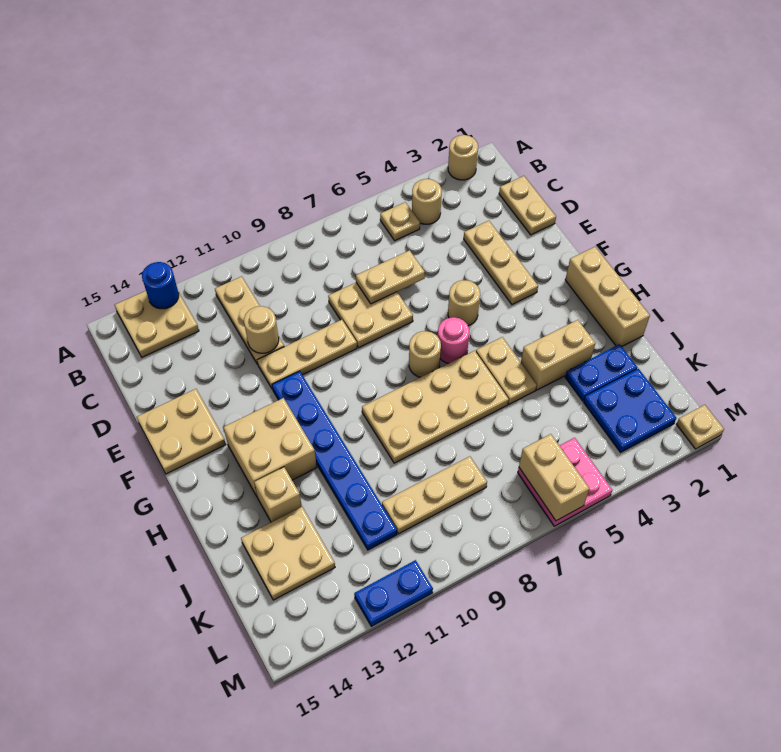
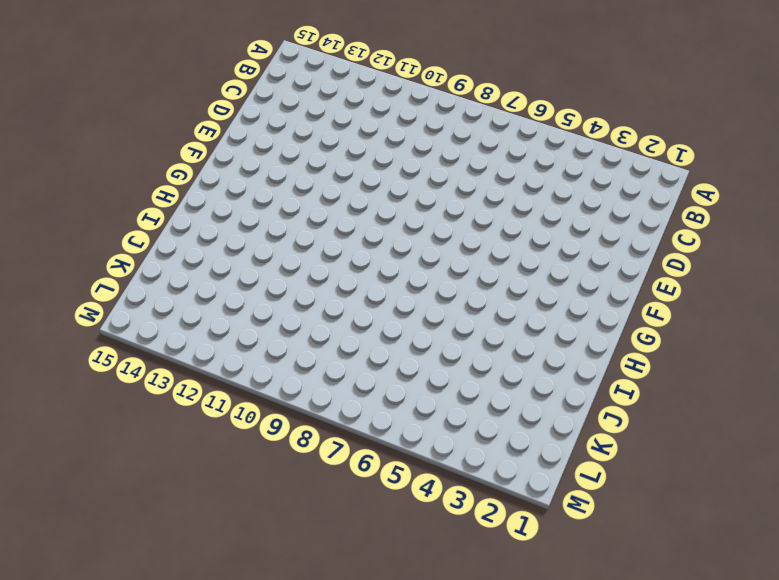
none -> tan 1x1 round brick [448,135,478,180]
none -> tan 2x2 plate [115,291,199,357]
none -> tan 1x1 round brick [412,179,442,224]
none -> tan 1x1 plate [380,202,420,241]

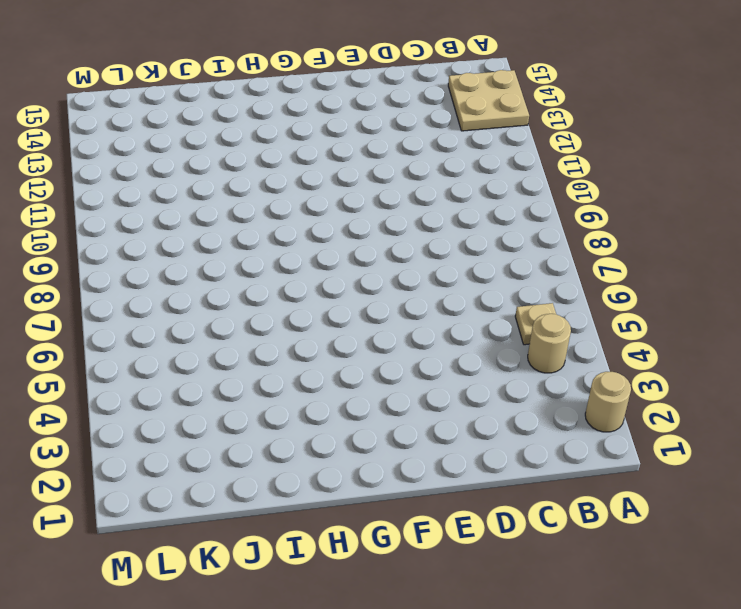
none -> tan 1x3 plate [215,276,284,364]
none -> tan 1x2 plate [499,176,556,235]
none -> tan 1x3 plate [464,221,538,305]
none -> tan 2x2 plate [328,283,413,348]

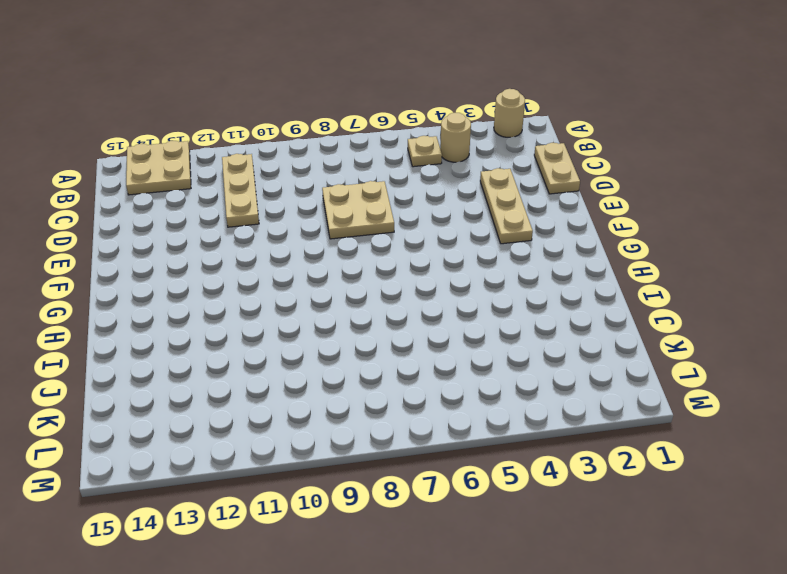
none -> tan 1x3 plate [257,320,357,389]
none -> tan 2x2 plate [137,389,226,474]
none -> tan 1x1 round brick [448,280,480,326]
none -> blue 1x6 plate [272,371,397,550]

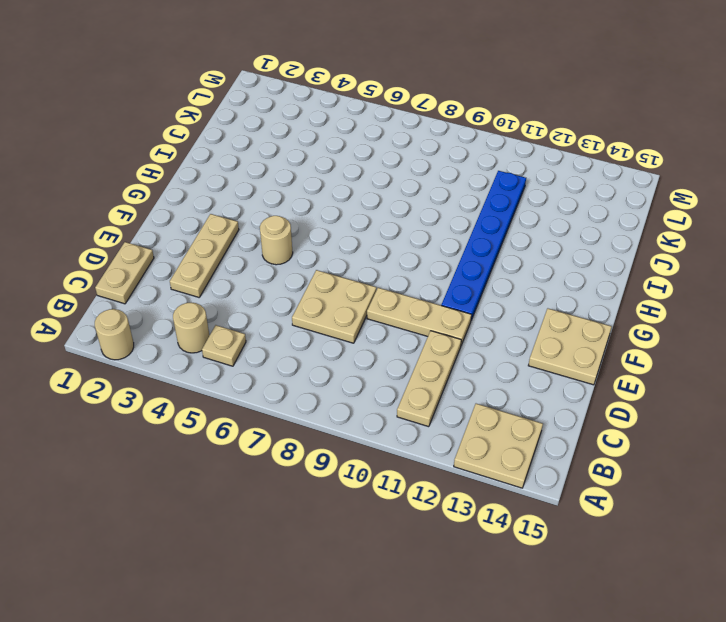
none -> tan 1x3 brick [565,247,650,346]
none -> pink 1x1 round brick [438,317,469,363]
none -> tan 1x1 round brick [409,331,441,377]
none -> tan 2x2 brick [223,398,317,496]

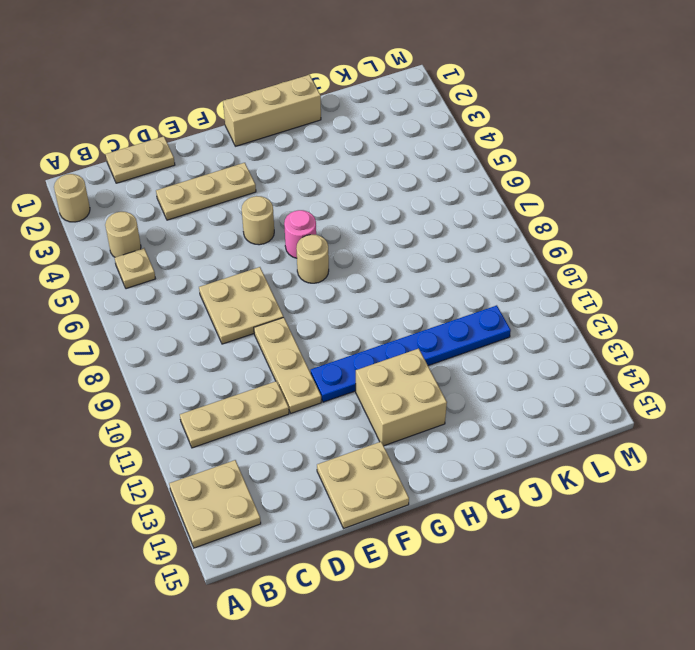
none -> tan 1x2 plate [476,337,537,404]
none -> tan 2x4 plate [362,351,509,463]
none -> tan 1x2 brick [521,320,595,390]
none -> tan 1x1 brick [254,467,302,522]

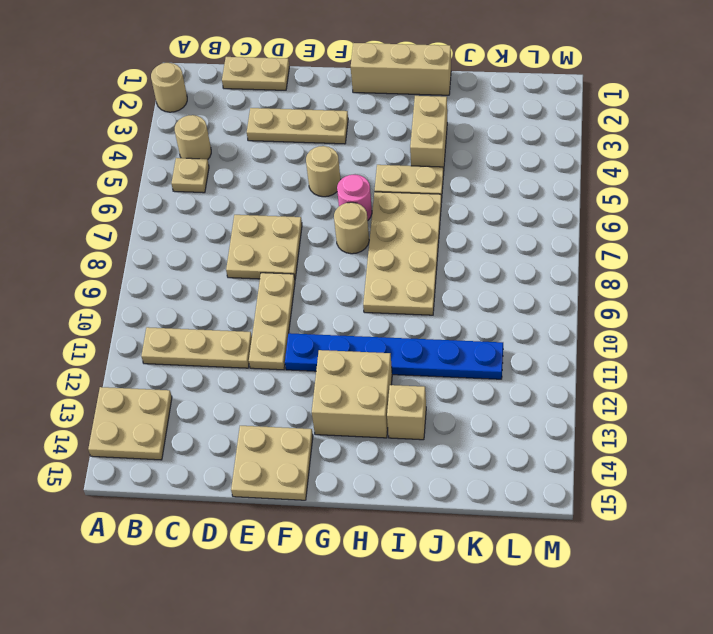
none -> blue 1x2 plate [565,344,637,401]
none -> tan 2x2 plate [241,507,335,600]
none -> blue 2x2 plate [584,369,676,452]
none -> tan 1x3 plate [382,456,487,534]

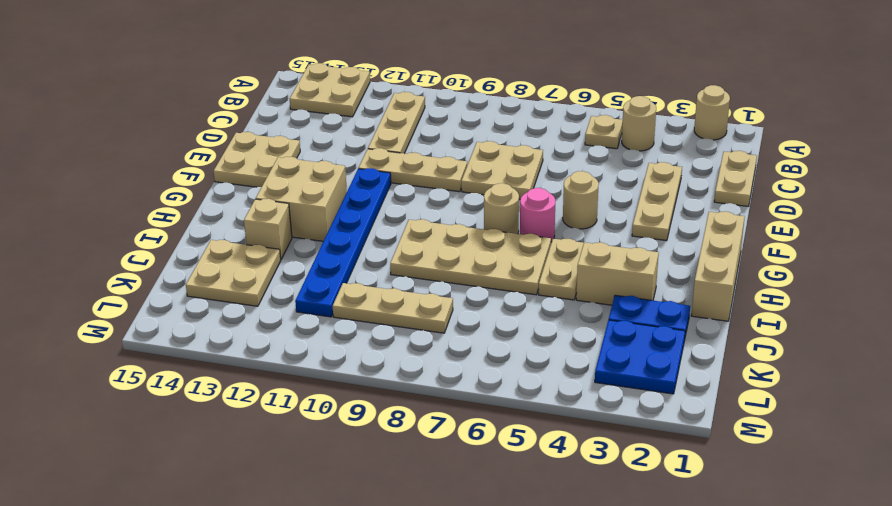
none -> pink 2x2 plate [518,438,612,526]
none -> tan 1x1 plate [676,405,724,449]
none -> blue 1x2 plate [354,560,433,626]
none -> blue 1x1 round brick [142,262,179,309]

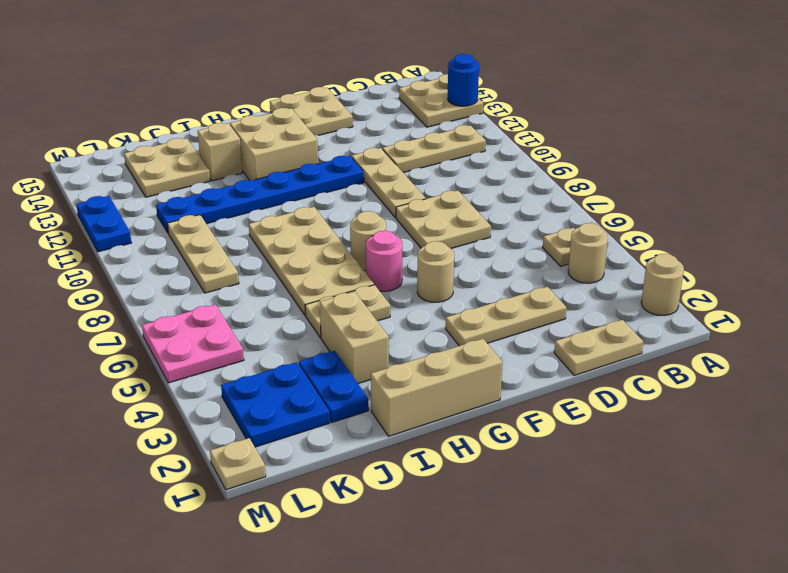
none -> tan 1x2 plate [356,250,425,304]
none -> tan 1x1 round brick [244,306,279,353]
none -> tan 1x2 brick [519,434,589,521]

